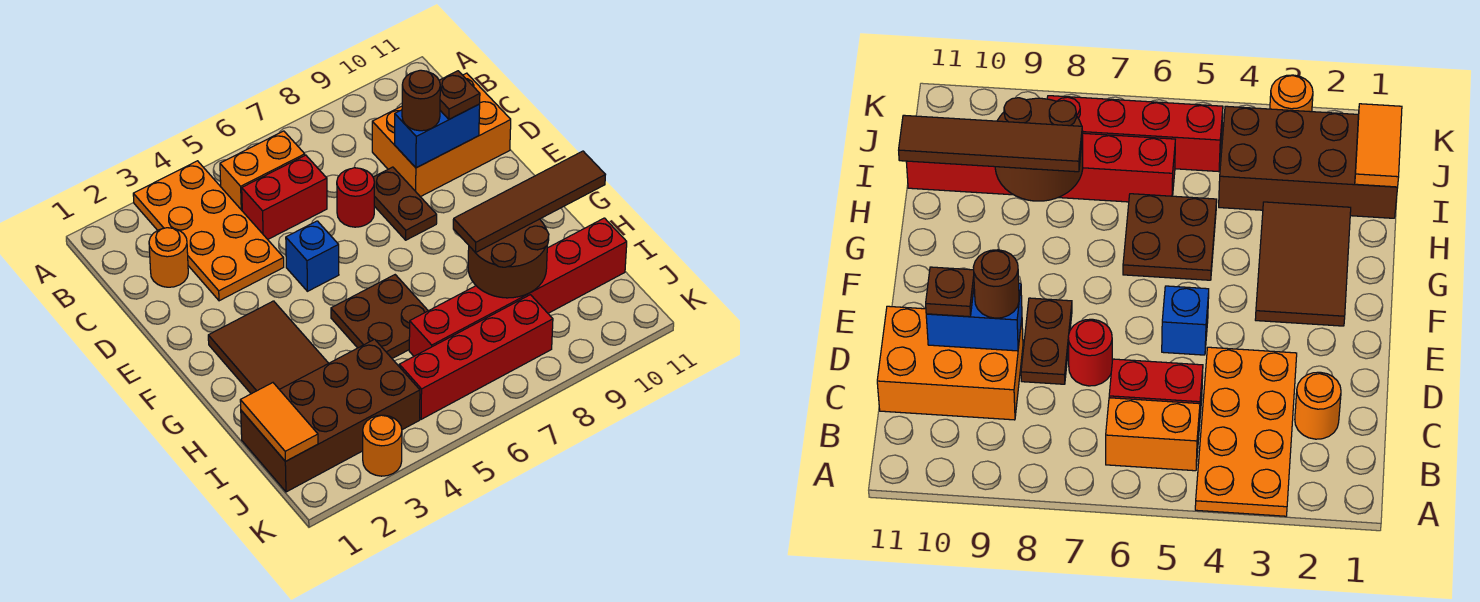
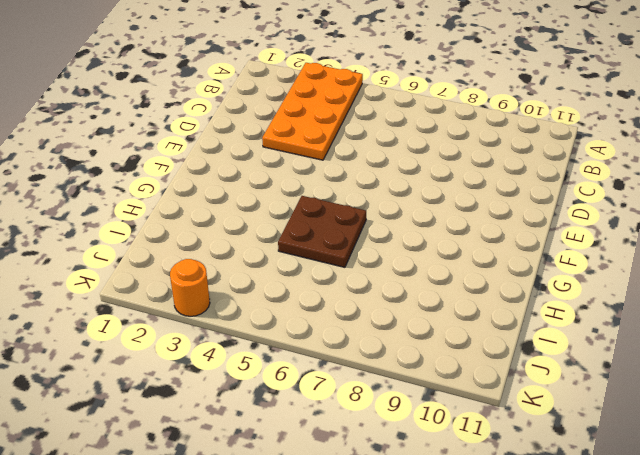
none -> orange 1x2 brick [220,131,305,210]
none -> orange 1x1 round brick [149,228,188,287]
none -> red 1x2 brick [242,155,327,239]

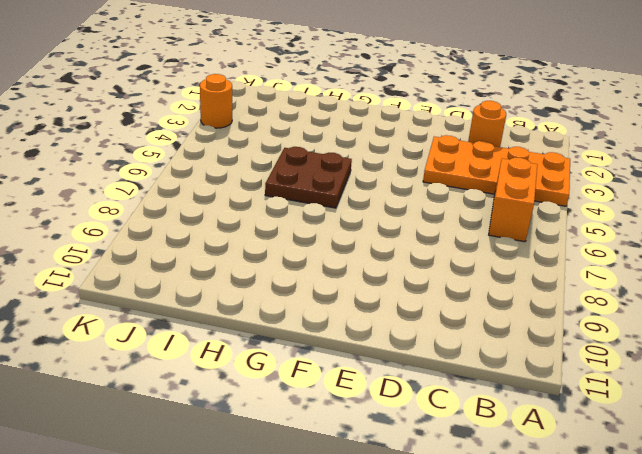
none -> red 1x2 brick [242,155,327,239]
none -> orange 2x3 brick [372,73,511,197]
none -> red 1x1 round brick [337,168,374,227]

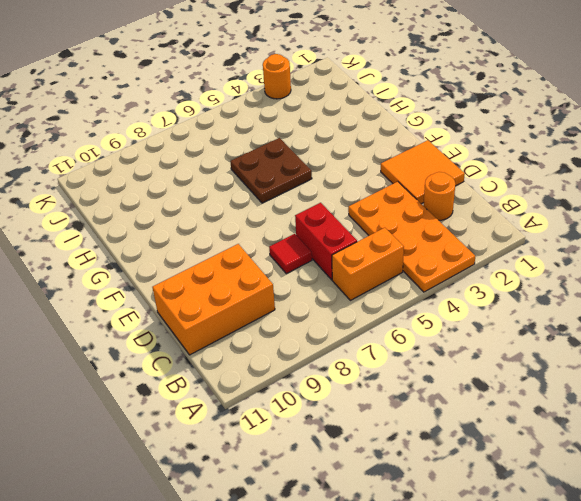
red 1x2 brick [295,203,357,280] -> red 1x2 brick turned to [242,155,327,239]
orange 2x2 tile [381,140,465,204] -> none
red 1x1 tile [269,234,312,274] -> red 1x1 round brick [337,168,374,227]
none -> brown 1x2 plate [373,167,437,240]
none -> blue 1x1 brick [286,221,339,291]
none -> brown 2x3 tile [208,301,329,394]

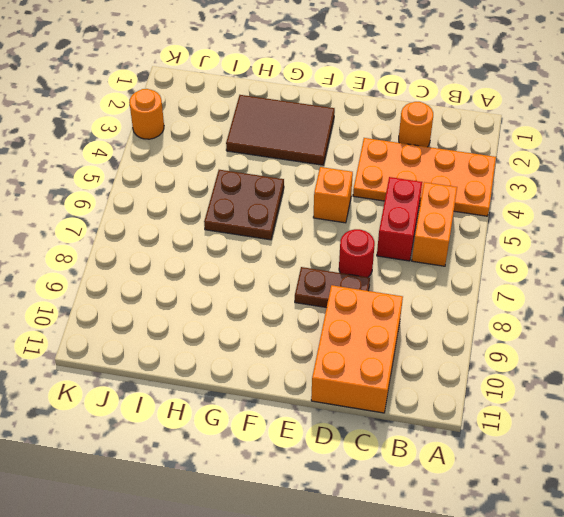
orange 1x1 brick [313,167,353,223] -> blue 1x1 brick [286,221,339,291]
none -> brown 2x4 brick [241,339,420,492]
none -> red 1x6 brick [409,218,627,356]
none -> red 1x4 brick [399,295,553,419]

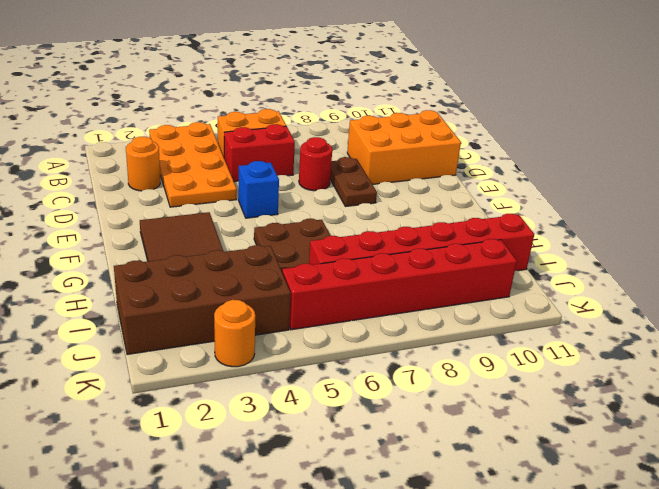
red 1x6 brick [282,239,517,330] -> red 1x4 brick [399,295,553,419]
none -> blue 1x2 brick [395,104,480,168]
none -> brown 2x2 round brick [468,219,549,298]
none -> orange 1x2 tile [240,383,318,461]

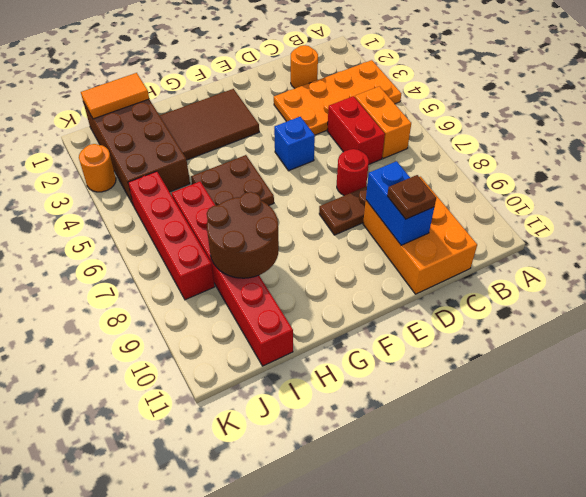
none -> brown 1x1 round brick [402,70,440,131]
none -> brown 1x4 tile [453,151,605,253]

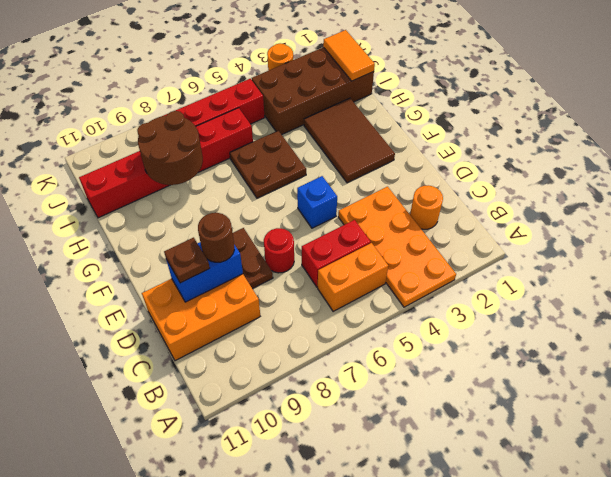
none -> brown 1x4 tile [453,151,605,253]

